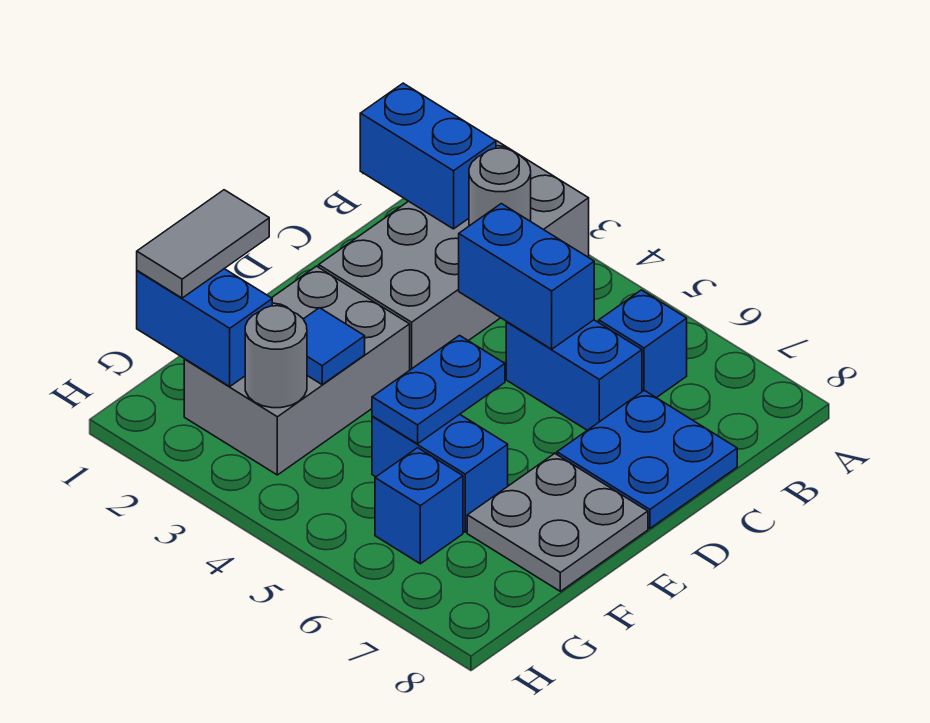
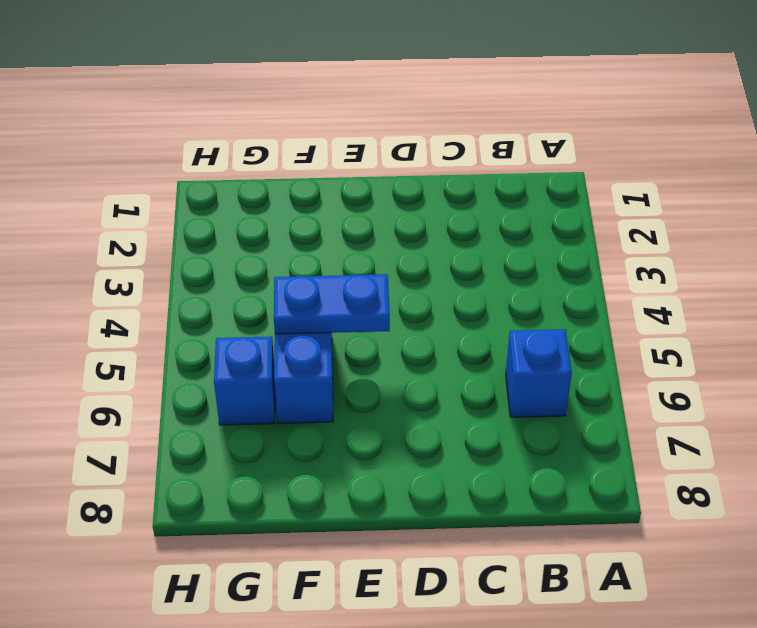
none -> grey 2x4 brick [319,141,589,370]
none -> blue 1x2 brick [506,320,642,430]
none -> blue 2x2 plate [557,390,737,528]

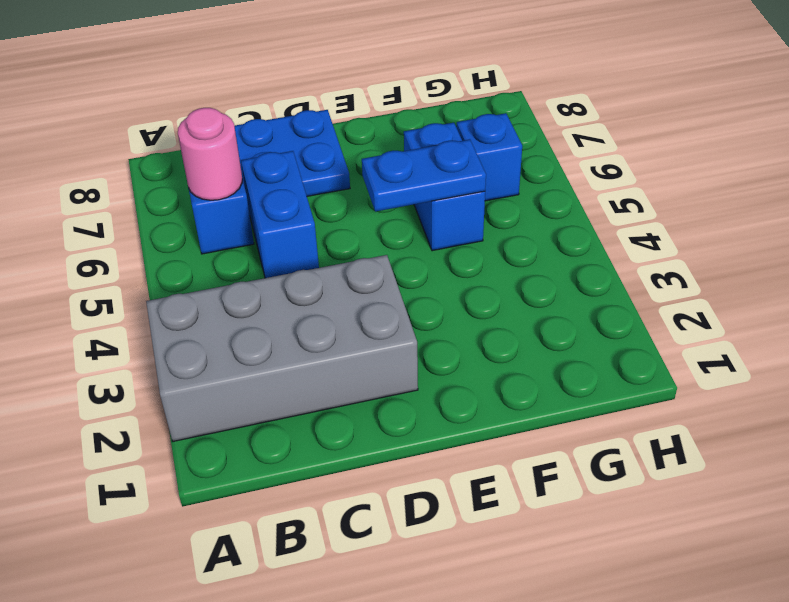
pink 1x1 round brick [178,108,242,200] -> none
none -> grey 2x3 brick [184,266,410,475]
none -> grey 2x2 plate [467,454,648,591]
none -> blue 1x2 brick [360,83,496,229]

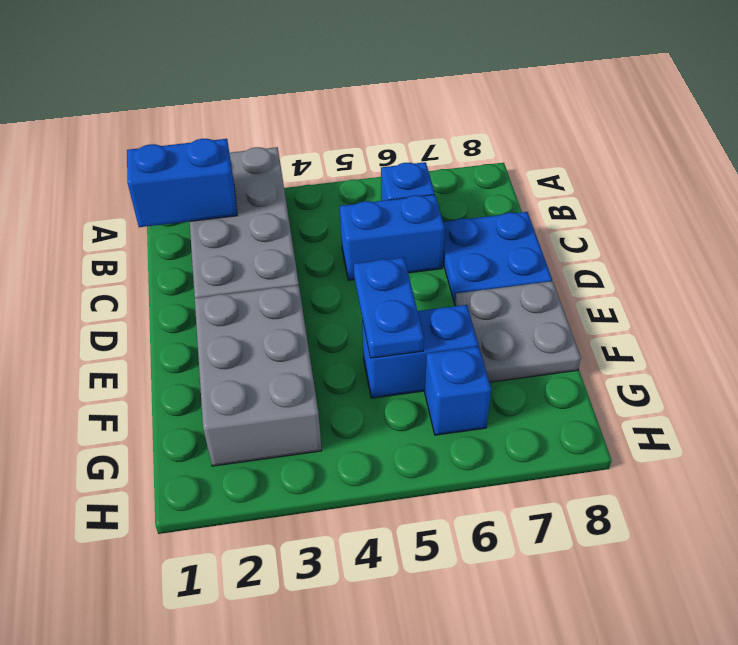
none -> grey 1x1 round brick [469,148,531,226]
none -> blue 1x2 brick [459,204,594,349]
none -> blue 1x1 tile [304,308,365,384]

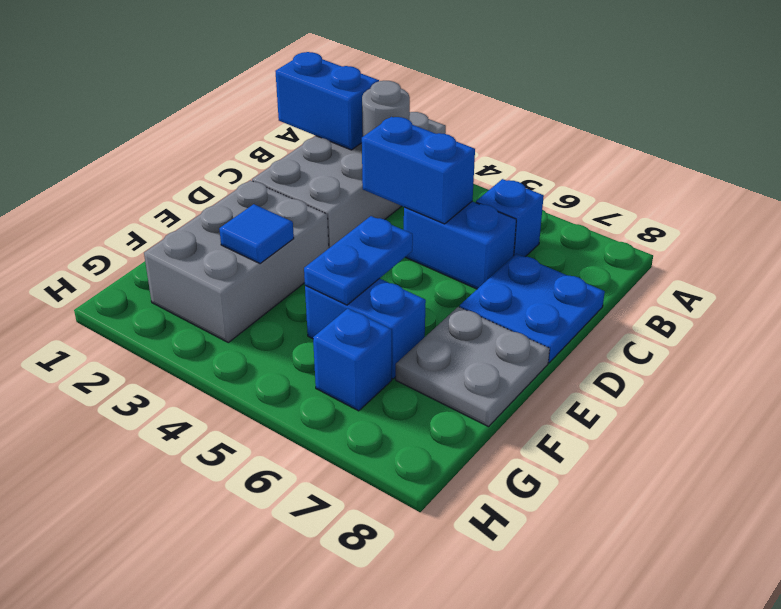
none -> blue 1x2 brick [137,269,272,386]
none -> grey 1x1 round brick [245,306,307,408]
none -> grey 1x2 tile [137,190,269,298]

